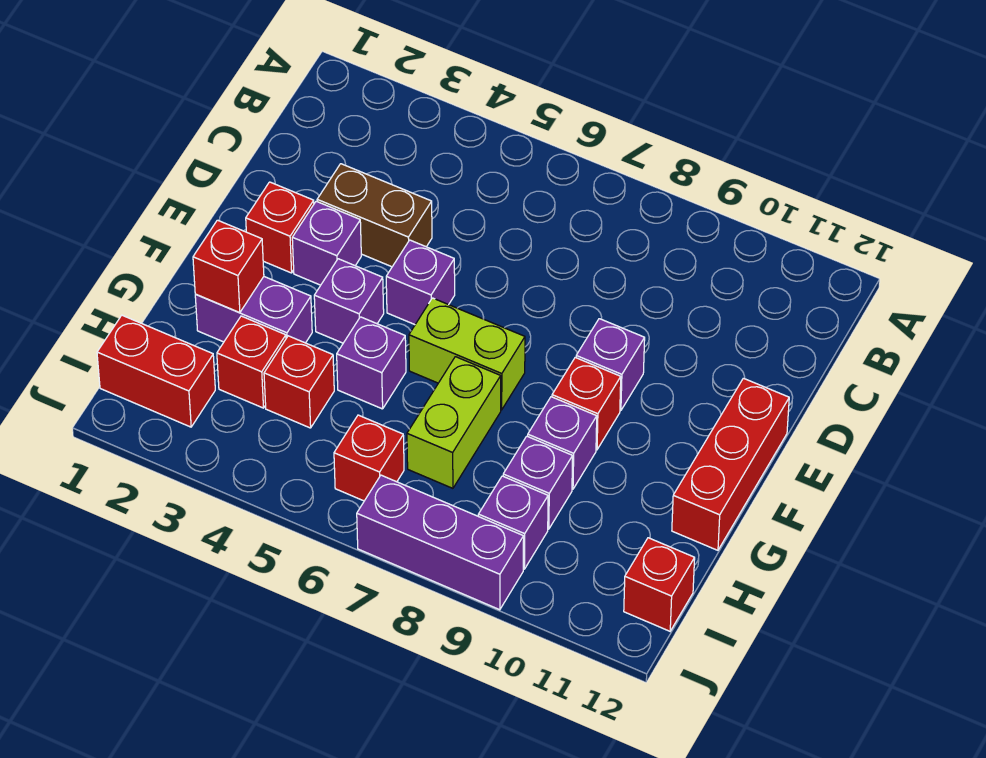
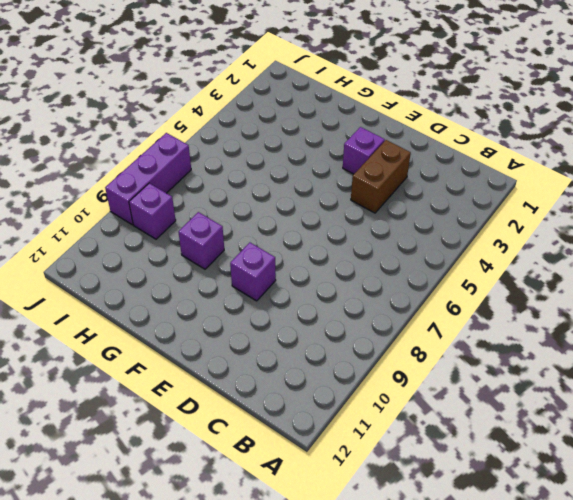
none -> red 1x1 brick [246,182,314,273]
none -> purple 1x1 brick [386,240,455,325]
none -> red 1x3 brick [672,378,789,550]

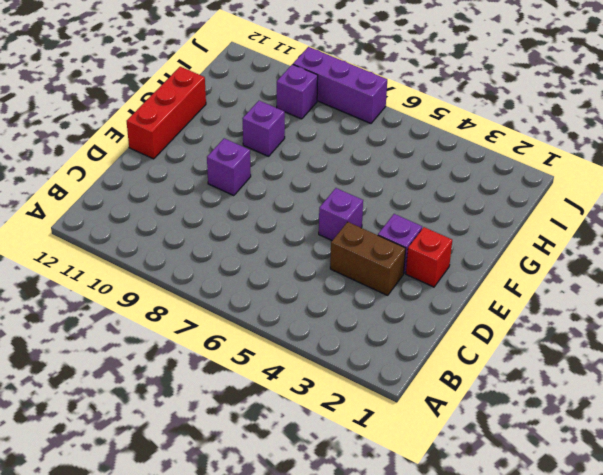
none -> purple 1x1 brick [314,259,384,343]
none -> lime 1x2 brick [409,298,525,410]
none -> red 1x1 brick [552,358,621,450]

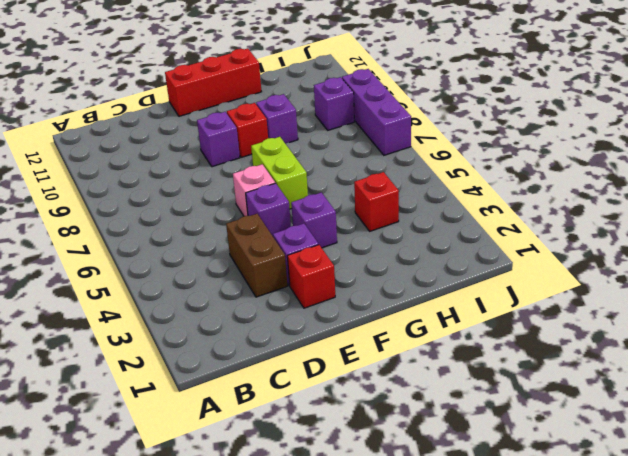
pink 1x1 brick [233,164,275,216] -> none
none -> purple 1x2 brick [195,277,312,343]
none -> purple 1x1 brick [337,317,406,409]
none -> lime 1x2 brick [407,357,501,488]

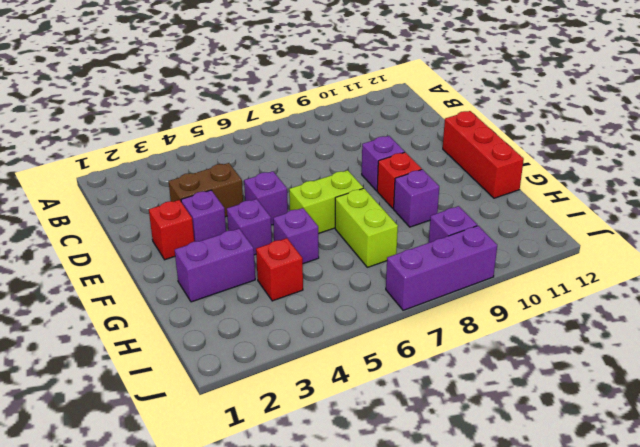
none -> red 1x1 brick [217,316,286,408]
none -> purple 1x1 brick [503,436,573,529]
none -> red 1x2 brick [97,315,215,427]

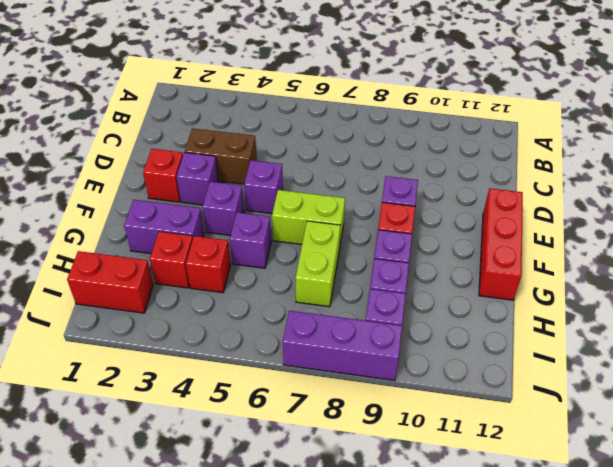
none -> red 1x1 brick [334,415,404,501]
none -> red 1x1 brick [624,538,695,631]
none -> red 1x1 brick [193,220,264,313]

